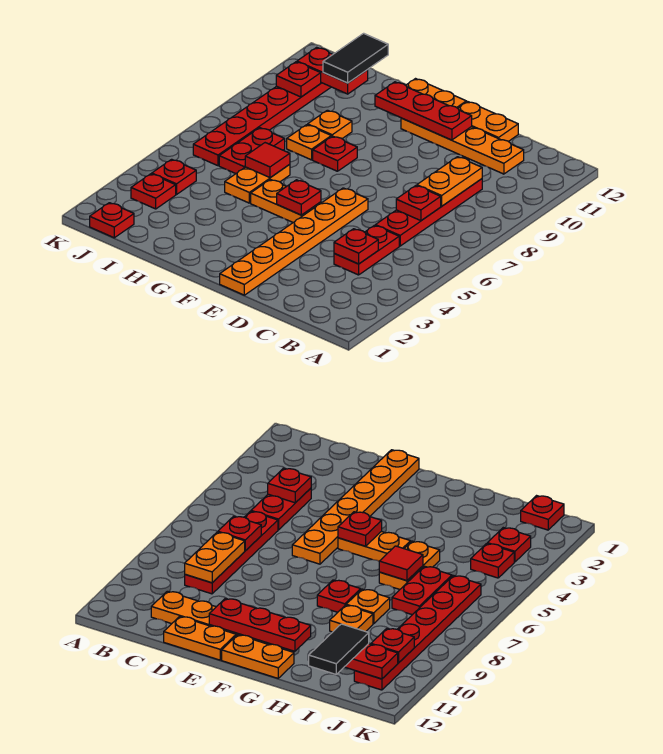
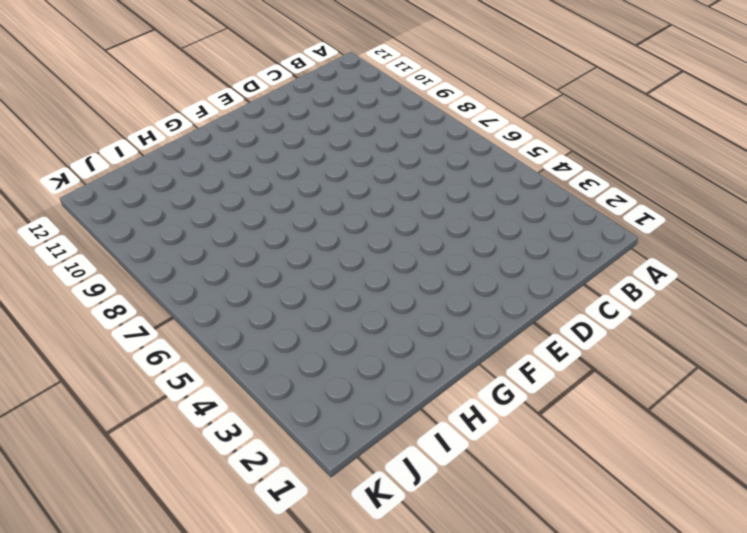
none -> red 1x2 plate [334,225,399,275]
none -> red 1x4 plate [375,179,482,246]
none -> orange 1x4 plate [401,118,524,174]

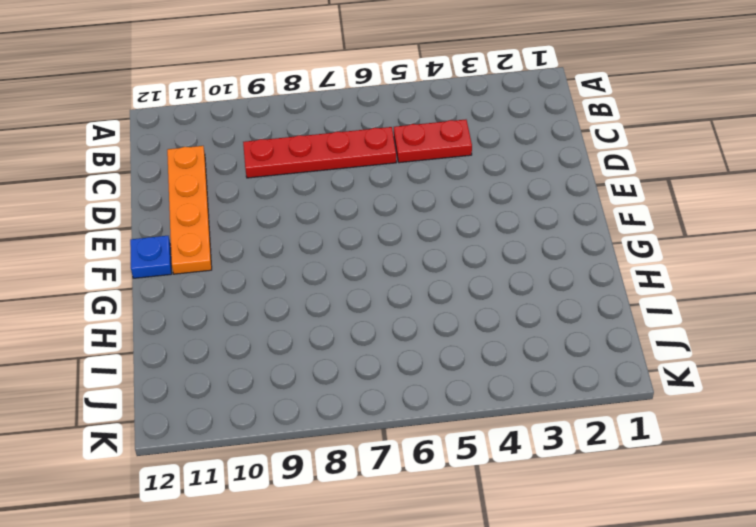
blue 1x1 plate [130,236,172,278] -> orange 1x2 plate [406,79,466,108]
none -> orange 1x2 plate [458,102,518,141]
none -> orange 1x6 plate [220,188,368,295]
none -> orange 1x2 plate [251,179,321,222]

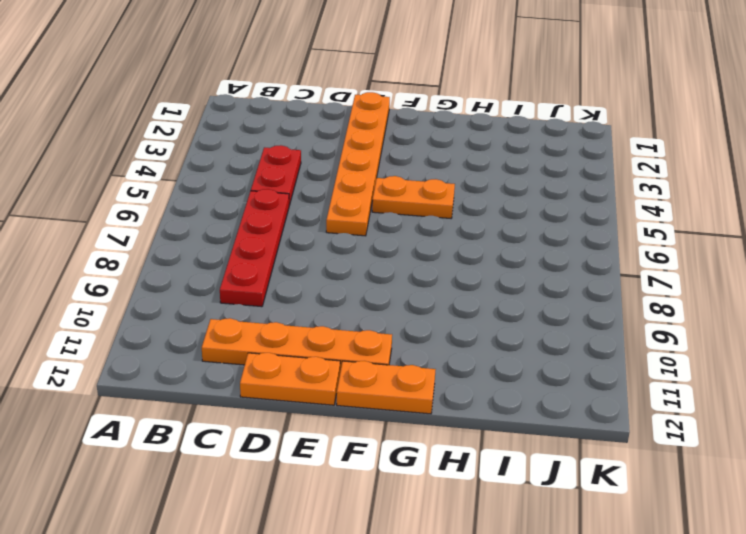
none -> red 1x1 plate [313,136,357,171]
none -> orange 1x2 plate [225,164,290,203]
none -> orange 1x1 plate [287,125,331,160]

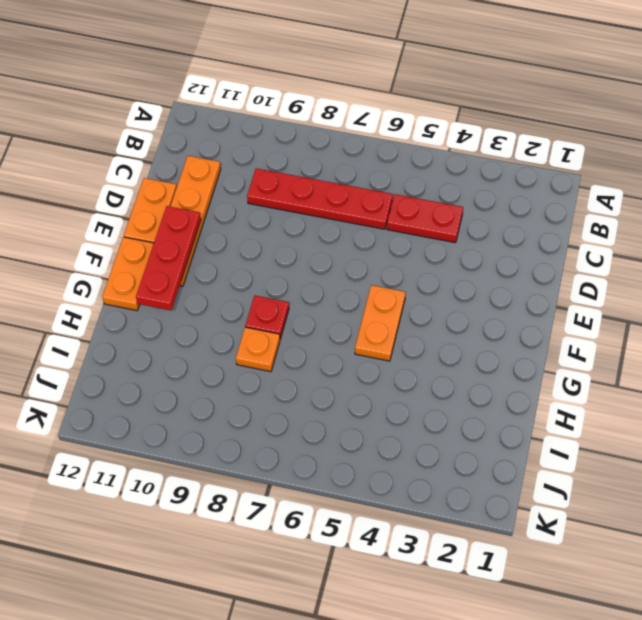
none -> orange 1x6 plate [220,188,368,295]
none -> orange 1x2 plate [225,164,290,203]
none -> orange 1x1 plate [308,110,352,139]

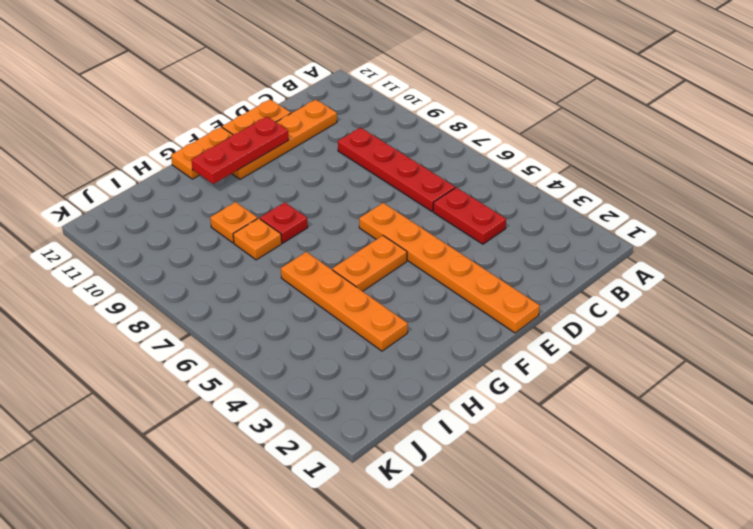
orange 1x4 plate [281,252,408,351] -> orange 1x2 plate [225,164,290,203]
none -> red 1x2 plate [219,128,285,174]
none -> red 1x1 plate [90,203,134,238]
none -> red 1x1 plate [131,174,176,209]

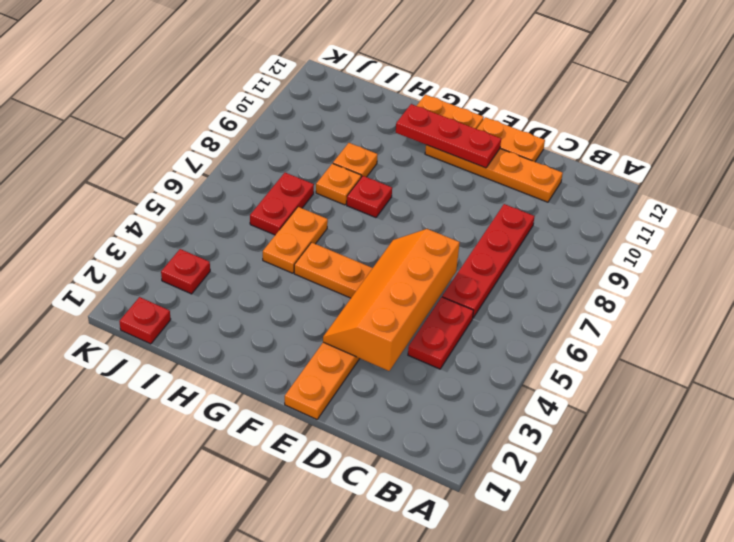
orange 2x4 slope [323,229,460,371] -> none
none -> red 1x1 plate [152,159,196,195]
none -> red 1x6 plate [193,83,331,166]
none -> red 1x1 plate [334,229,378,264]

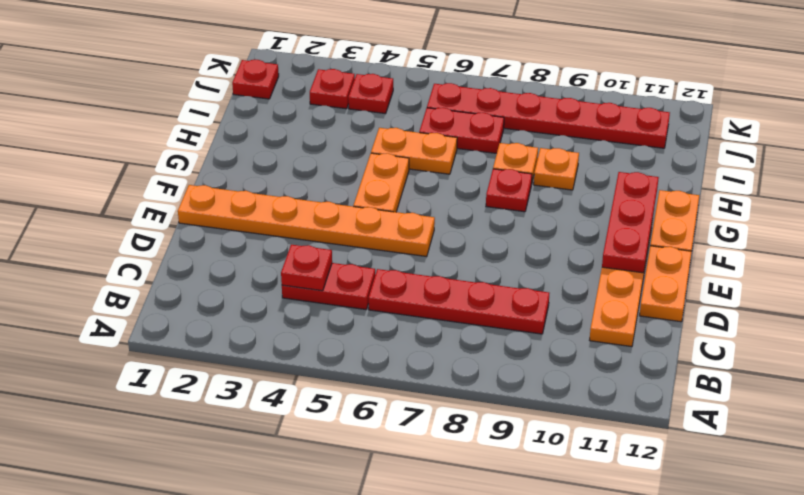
none -> red 1x1 plate [396,186,441,221]
none -> orange 1x2 plate [417,157,482,206]
none -> red 1x1 plate [277,180,321,215]

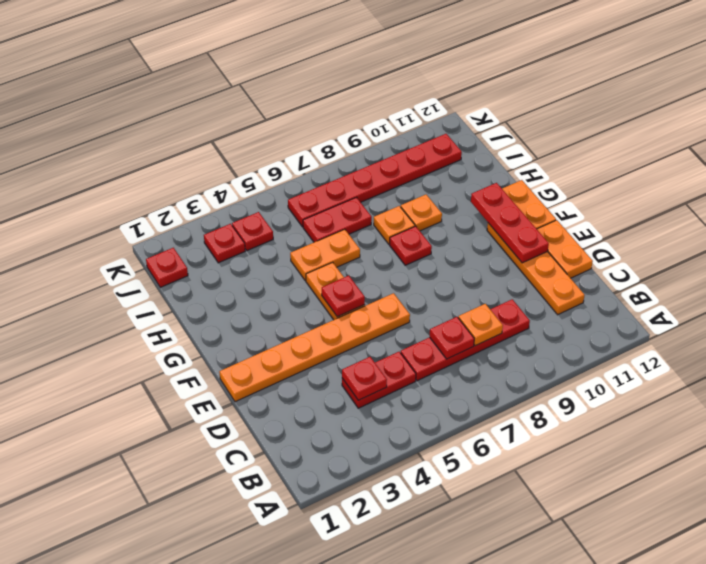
orange 1x1 plate [458,304,503,346] -> orange 1x2 plate [417,157,482,206]
none -> red 1x1 tile [245,143,290,178]
none -> red 1x2 plate [297,47,368,94]
none -> red 1x1 plate [276,62,321,97]

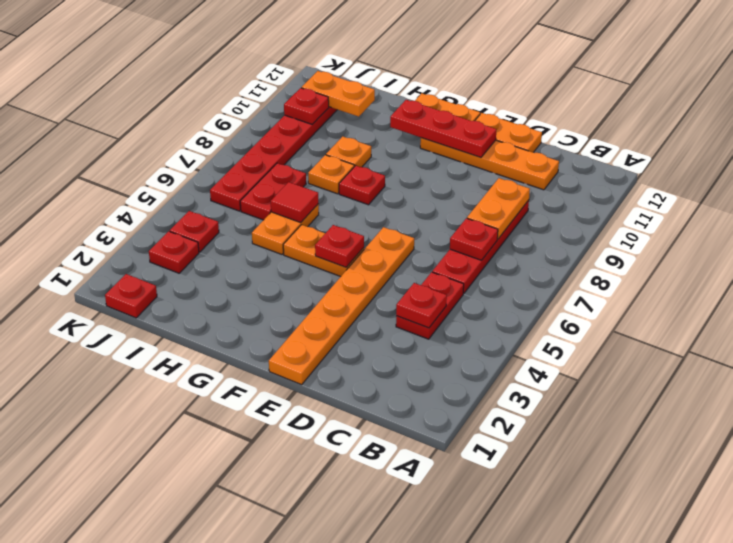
orange 1x2 plate [301,71,375,117] -> red 1x2 plate [297,47,368,94]
none -> black 1x2 tile [323,33,388,83]

